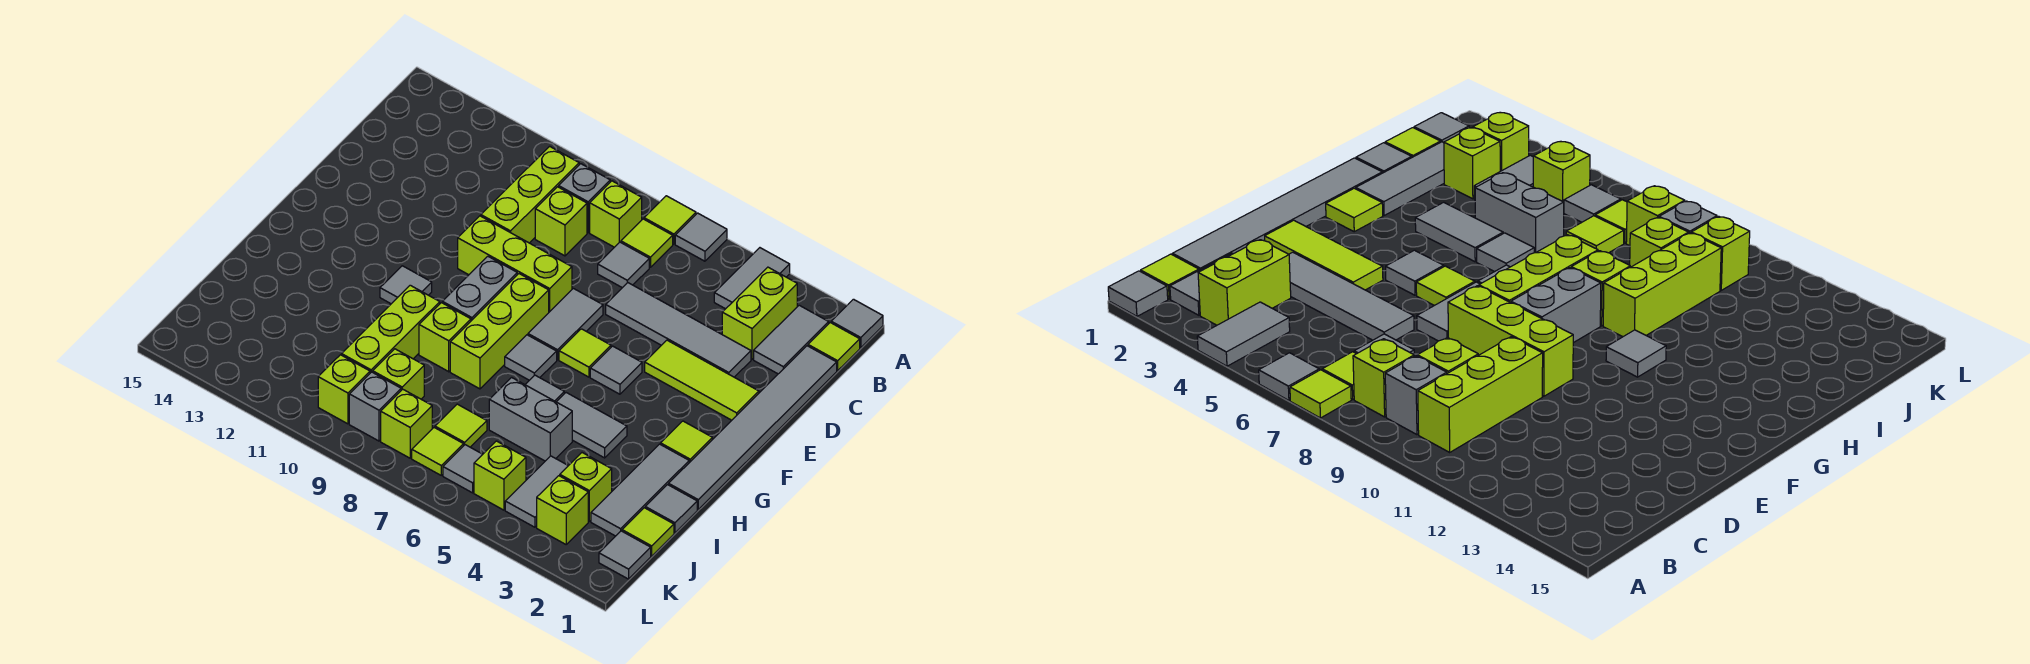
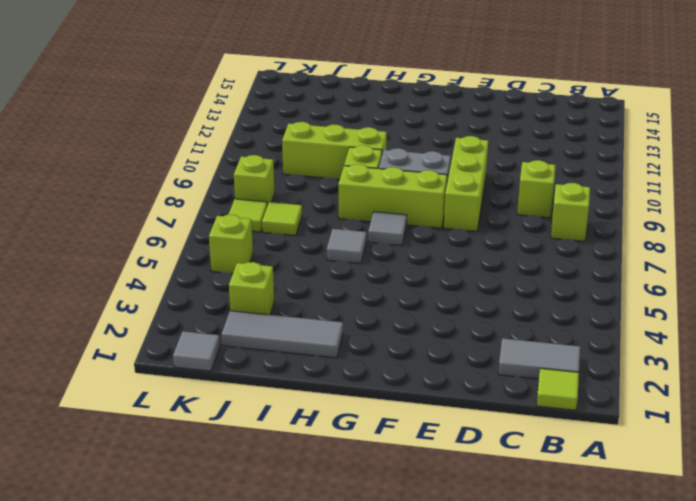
none -> grey 1x1 tile [831,299,883,348]
none -> grey 1x2 tile [714,248,790,309]
none -> grey 1x1 tile [675,213,727,261]
none -> lime 1x1 tile [644,196,696,244]

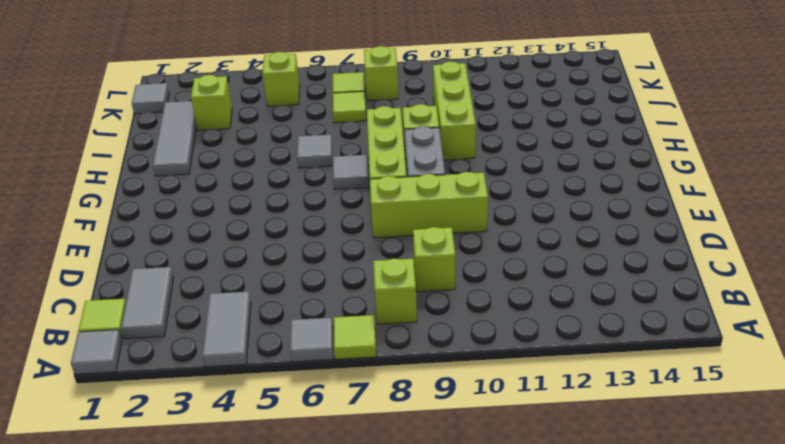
none -> lime 1x2 brick [722,267,797,359]
none -> lime 1x1 tile [621,219,673,267]
none -> grey 1x1 brick [559,164,610,233]
none -> lime 1x3 brick [481,146,579,243]

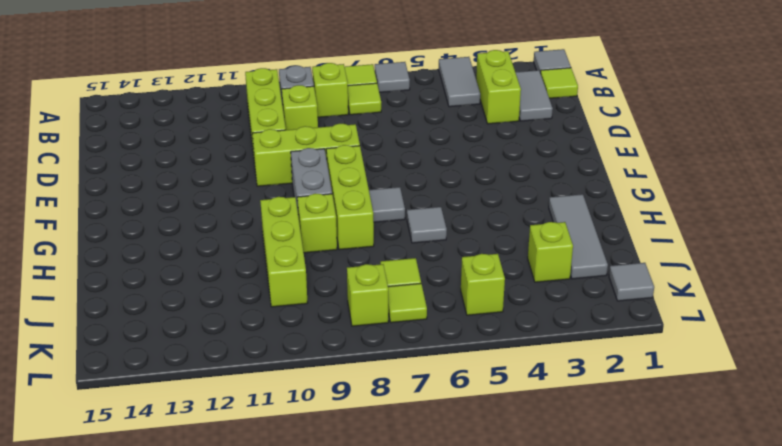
none -> grey 1x6 tile [669,346,837,509]
none -> grey 1x1 tile [598,242,649,288]
none -> grey 1x4 tile [606,283,751,377]
none -> lime 1x3 tile [645,340,759,420]

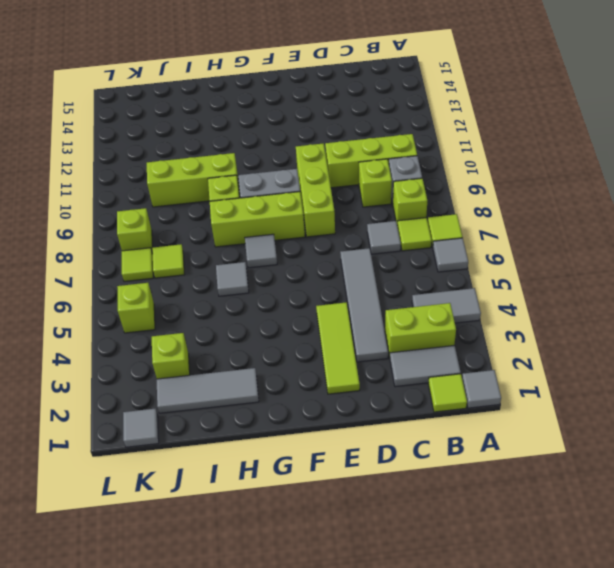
none -> grey 1x6 tile [669,346,837,509]
none -> grey 1x2 tile [528,288,603,360]
none -> grey 1x1 tile [590,346,642,394]
none -> lime 1x1 tile [559,329,611,377]

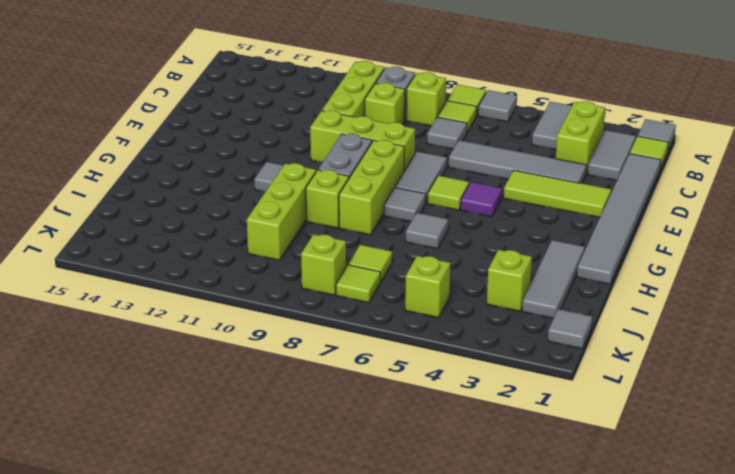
purple 1x1 tile [461,182,502,217] -> grey 1x1 tile [590,346,642,394]
none -> lime 1x1 tile [661,421,712,463]
none -> grey 1x2 tile [557,393,627,458]
none -> grey 1x1 tile [645,485,697,533]
none -> grey 1x2 brick [489,377,572,461]

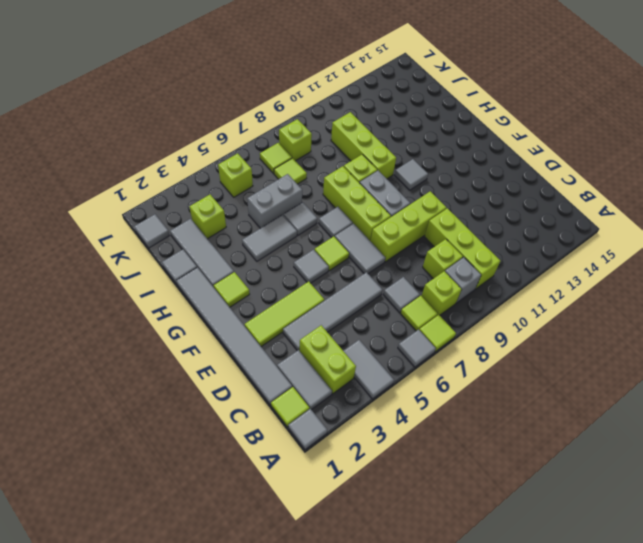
none -> lime 1x1 tile [622,508,674,556]
none -> grey 1x2 tile [505,456,568,527]
none -> lime 1x1 brick [373,349,424,399]
none -> lime 1x1 brick [537,476,588,544]

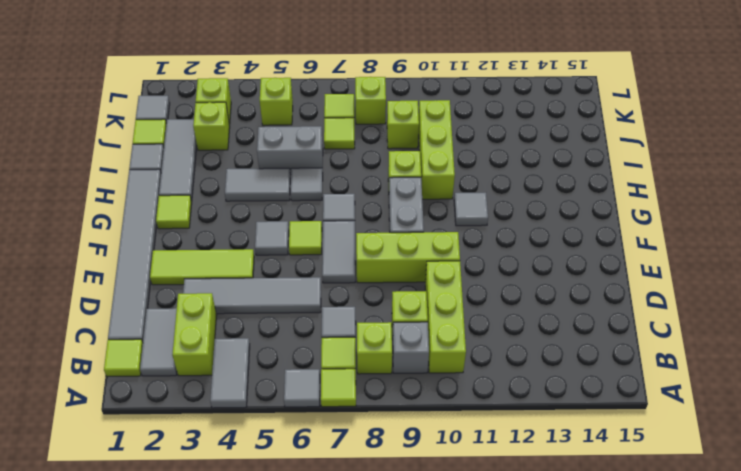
none -> grey 1x1 tile [831,299,883,348]
none -> lime 1x3 brick [450,274,549,389]
none -> grey 1x2 tile [505,456,568,527]
none -> grey 1x1 tile [443,445,483,493]

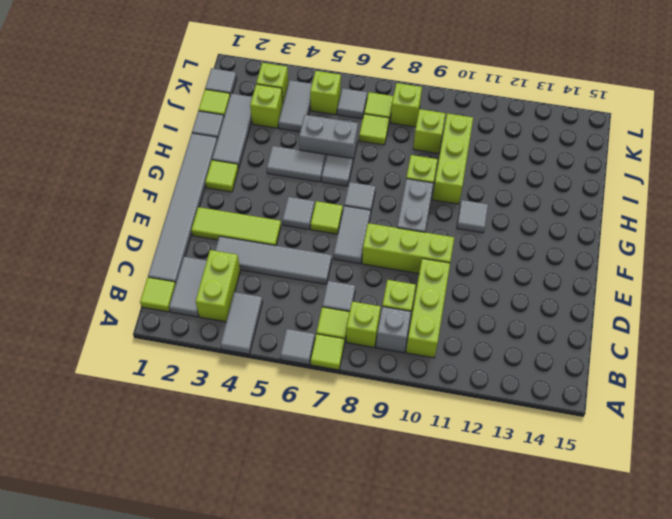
none -> grey 1x1 tile [831,299,883,348]
none -> lime 1x3 brick [450,274,549,389]
none -> grey 1x1 brick [349,372,401,441]
none -> lime 1x1 brick [318,355,370,424]

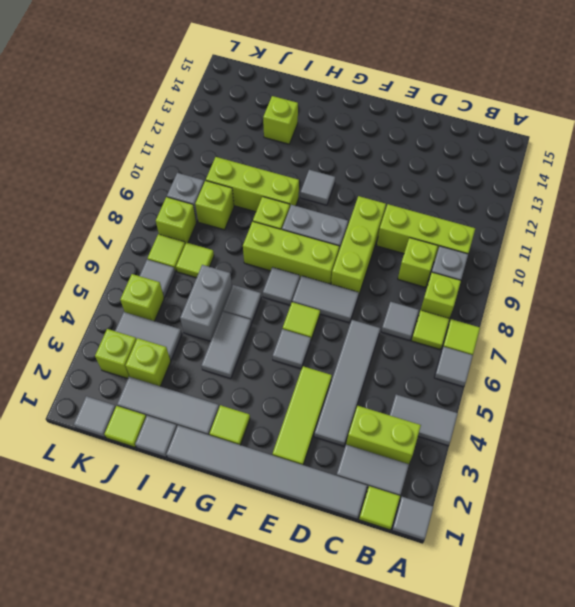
lime 1x1 brick [263,96,298,144] -> lime 1x1 brick moved to [318,355,370,424]

